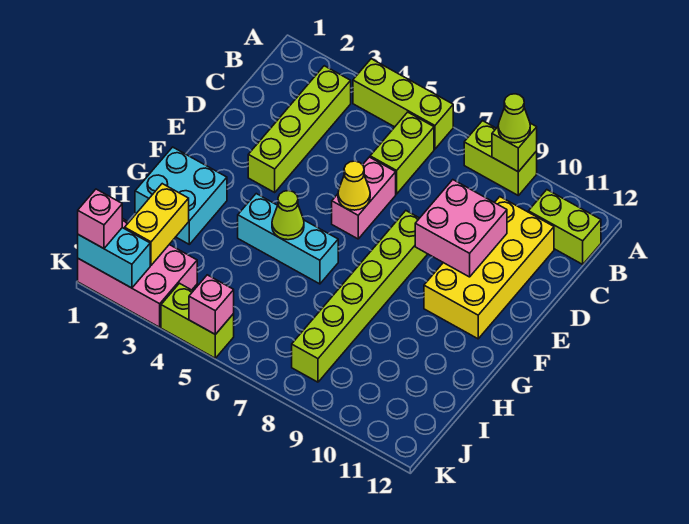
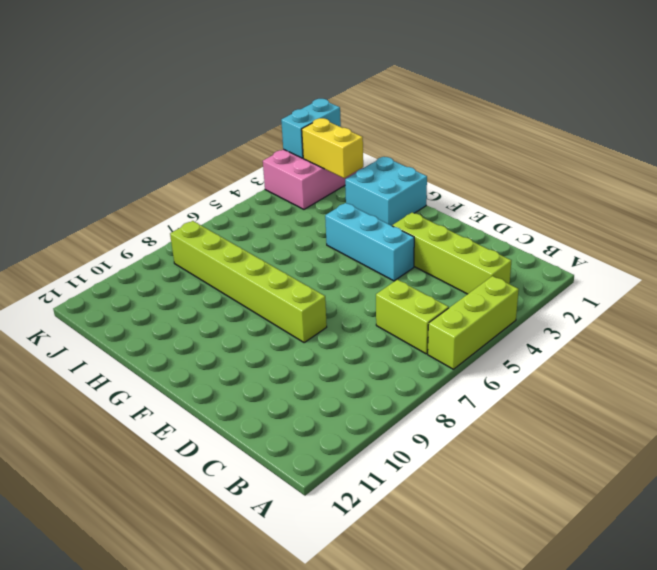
cyan 1x3 brick [325,203,414,281] -> cyan 1x3 brick turned to [238,194,338,284]
none -> lime 1x2 brick [464,121,537,195]
none -> lime 1x2 brick [528,190,601,264]
none -> yellow 2x4 brick [424,197,554,339]

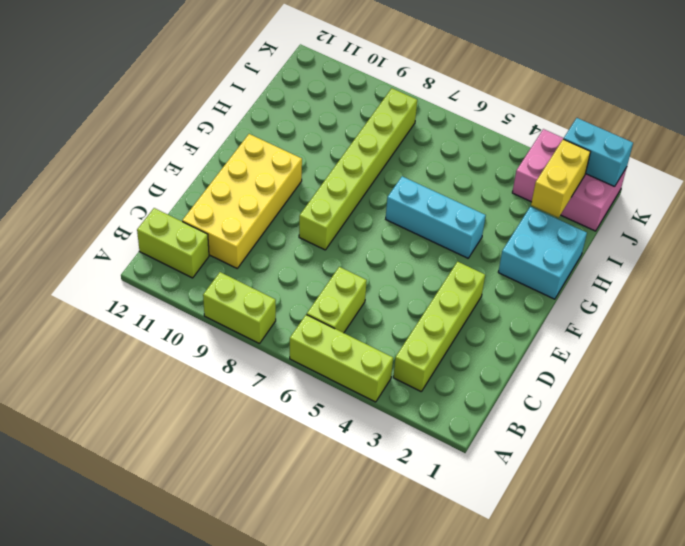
none -> pink 1x2 brick [332,157,396,239]
none -> lime 1x2 brick [161,283,234,358]
none -> lime 1x1 brick [492,123,537,172]

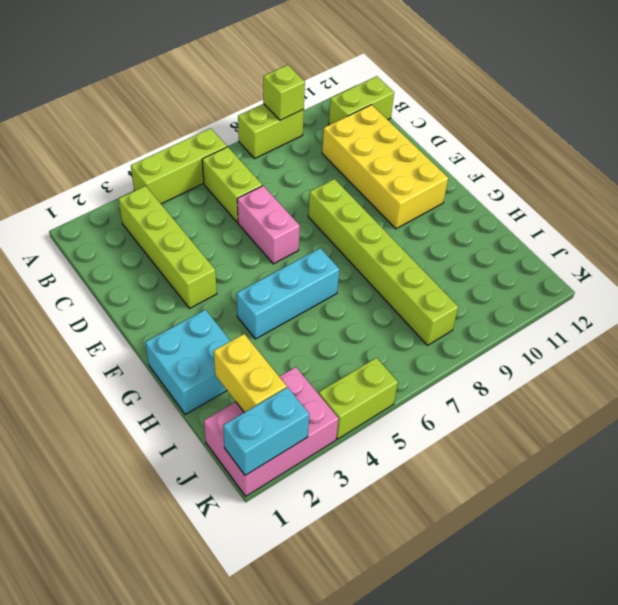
none -> pink 2x2 brick [415,180,507,277]
none -> yellow 1x1 cone [338,161,370,210]
none -> lime 1x1 cone [272,191,304,240]

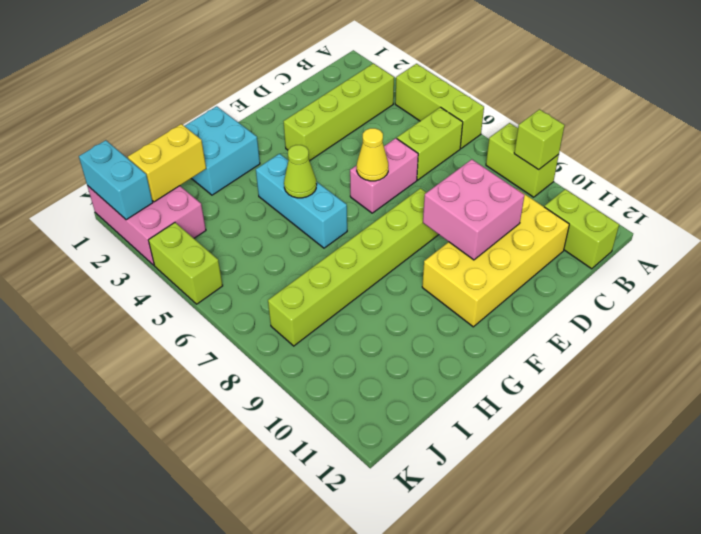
none -> pink 1x1 brick [189,275,234,334]
none -> lime 1x1 cone [498,94,530,143]
none -> pink 1x1 brick [78,189,122,249]

